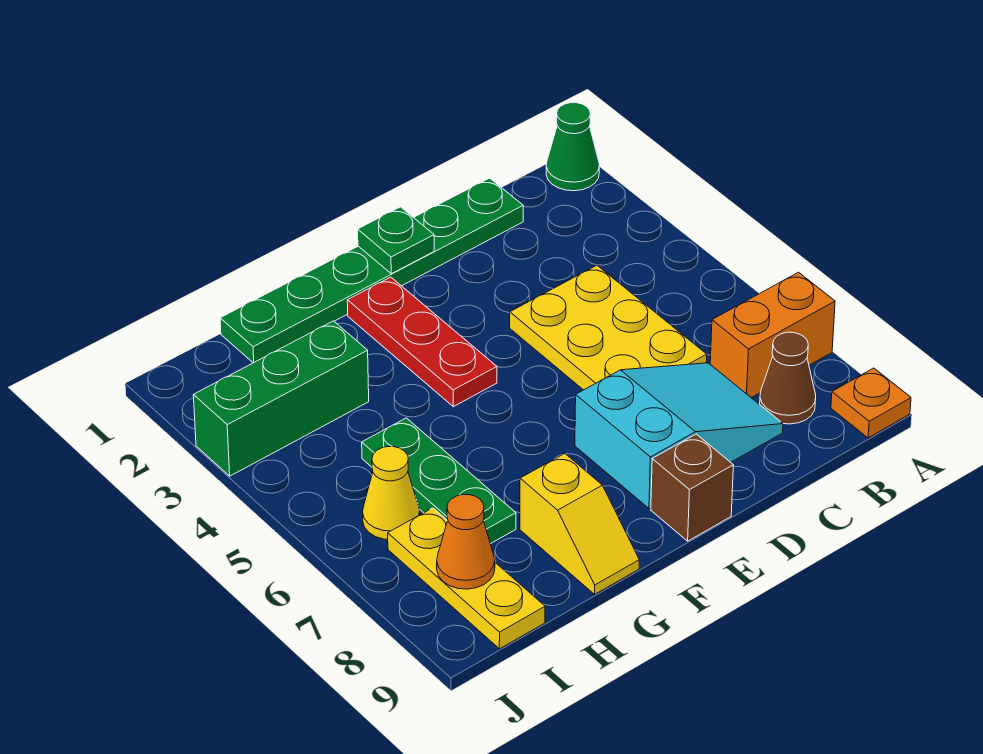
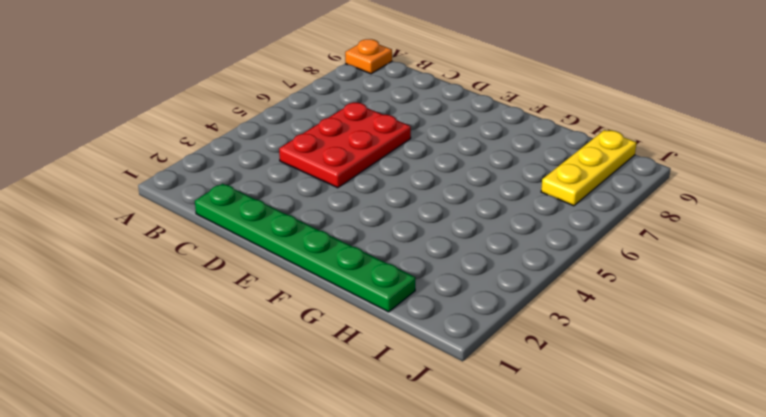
red 2x3 plate [279,103,411,188] -> yellow 2x3 plate [510,265,707,390]
none -> green 1x1 cone [546,103,599,191]
none -> orange 1x2 brick [710,272,835,398]
none -> brown 1x1 cone [760,332,816,424]

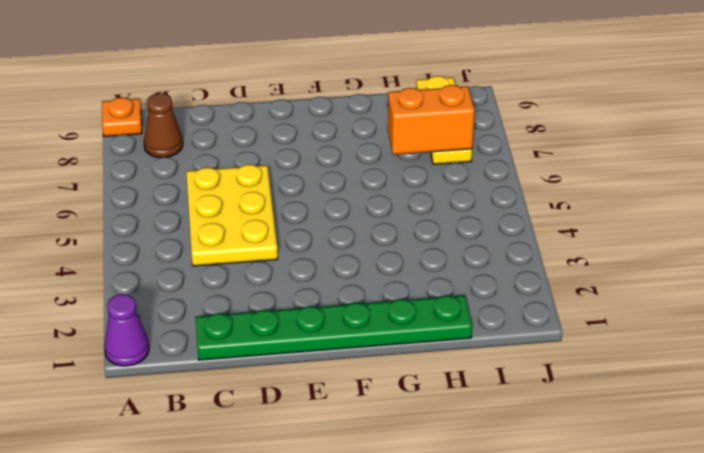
purple 1x1 cone [104,294,149,366] -> green 1x1 cone [546,103,599,191]
orange 1x2 brick [388,85,475,155] -> orange 1x2 brick moved to [710,272,835,398]
none -> cyan 2x3 slope [575,363,783,508]
none -> brown 1x1 brick [651,434,733,541]
none -> red 1x3 plate [347,277,497,407]

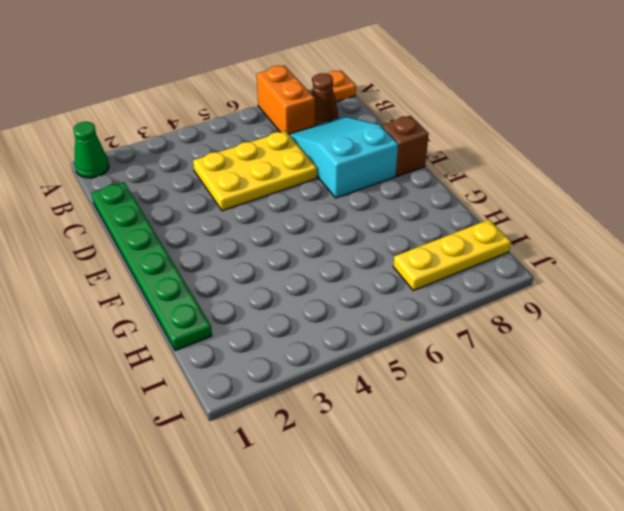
none -> red 1x3 plate [347,277,497,407]
none -> yellow 1x2 slope [520,454,639,594]
none -> green 1x3 brick [193,321,369,476]

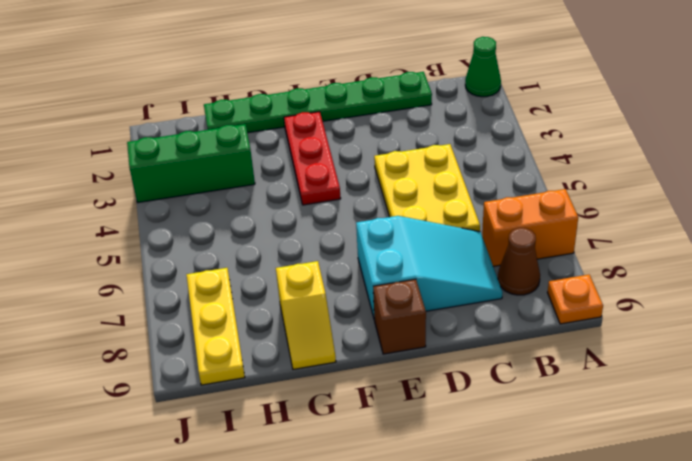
none -> green 1x3 plate [362,418,516,544]
none -> yellow 1x1 cone [362,447,420,539]
none -> green 1x1 plate [358,207,434,274]

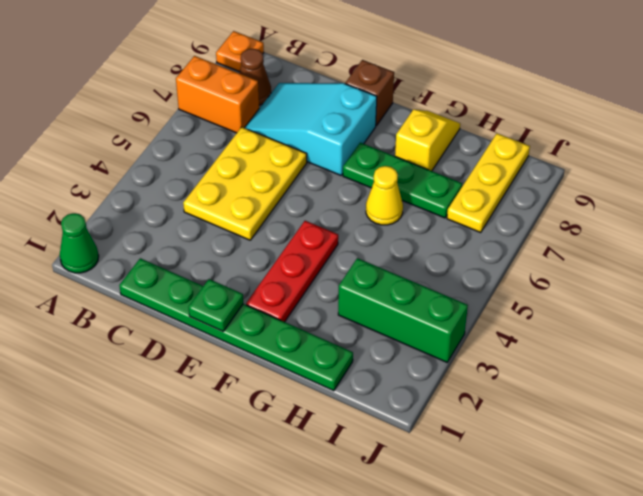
green 1x3 plate [343,143,462,218] -> green 1x3 plate turned to [362,418,516,544]
yellow 1x1 cone [366,166,403,225] -> yellow 1x1 cone moved to [362,447,420,539]
none -> orange 1x1 cone [437,495,495,589]

